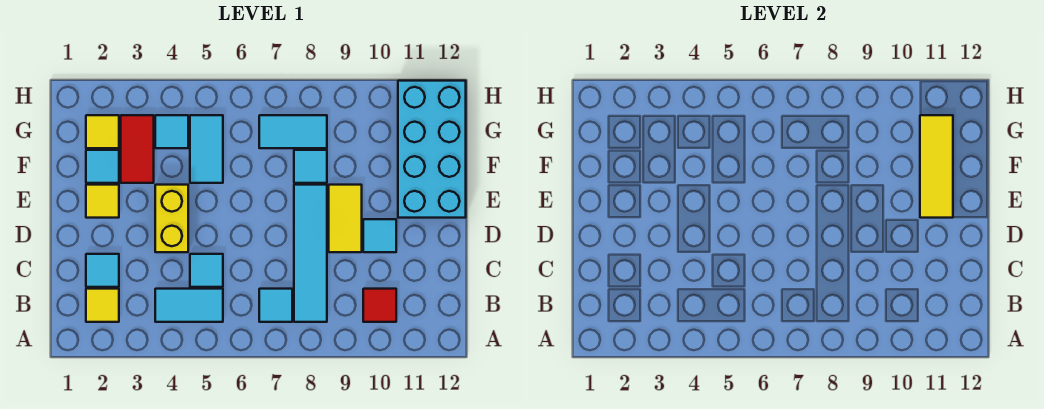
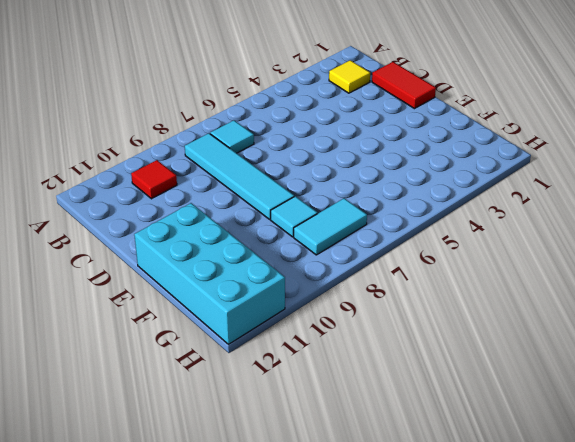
red 1x2 tile [372,62,436,109] -> red 1x2 tile moved to [121,115,154,183]
none -> cyan 1x2 tile [155,289,223,322]
none -> cyan 1x1 tile [86,254,119,287]
none -> cyan 1x1 tile [190,254,223,287]

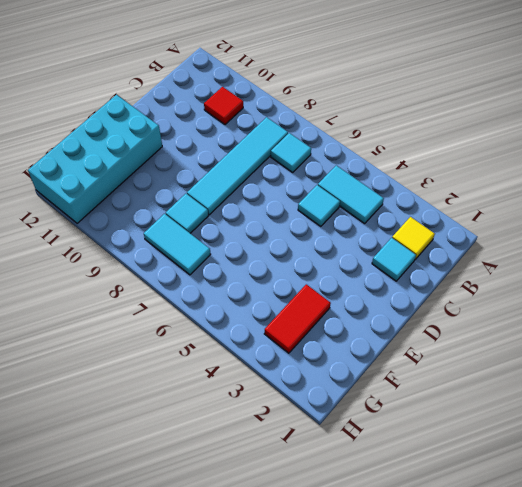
none -> yellow 1x2 brick [155,185,188,252]
none -> yellow 1x2 tile [329,185,362,252]
none -> cyan 1x1 tile [363,219,396,252]

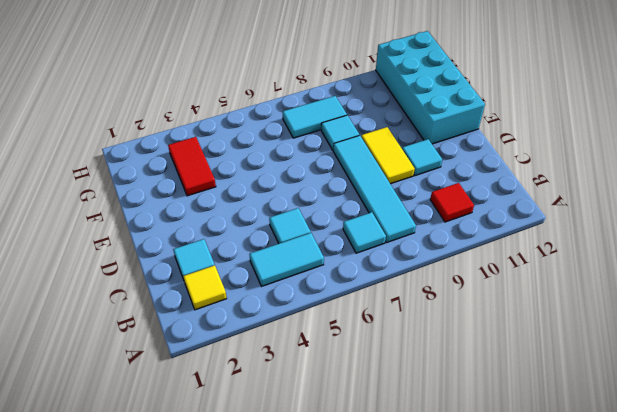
none -> yellow 1x2 brick [155,185,188,252]
none -> yellow 1x1 tile [86,185,119,218]
none -> cyan 1x1 tile [86,150,119,183]

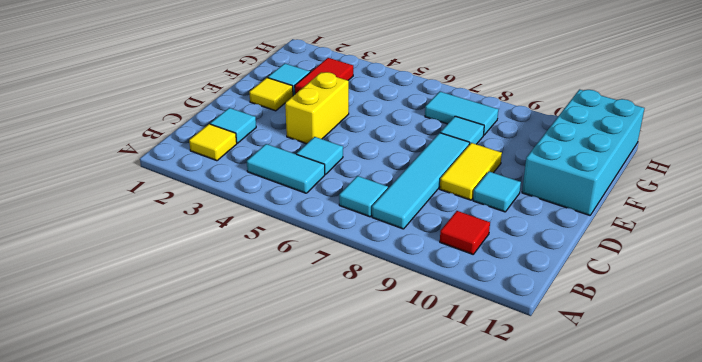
none -> cyan 1x2 tile [190,115,223,183]
none -> yellow 1x1 tile [86,115,119,148]
none -> cyan 1x1 tile [155,115,188,148]

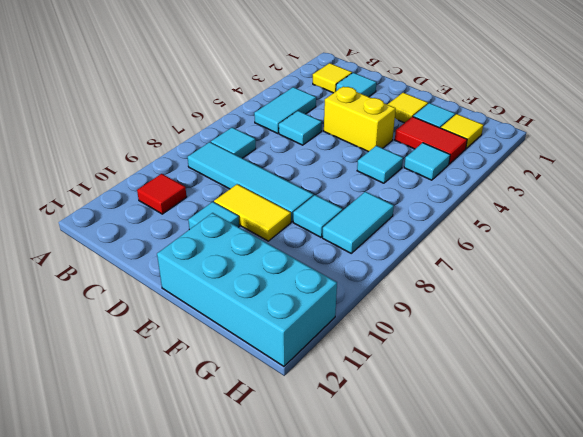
cyan 1x1 tile [357,146,403,183] -> cyan 1x2 tile [190,115,223,183]
none -> yellow 1x3 tile [920,115,953,218]

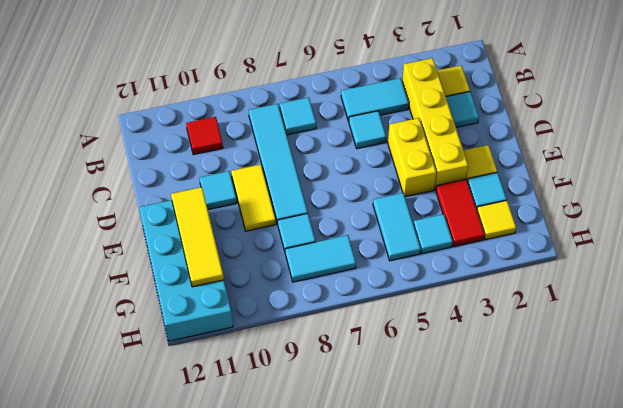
yellow 1x4 brick [402,58,468,190] -> none

